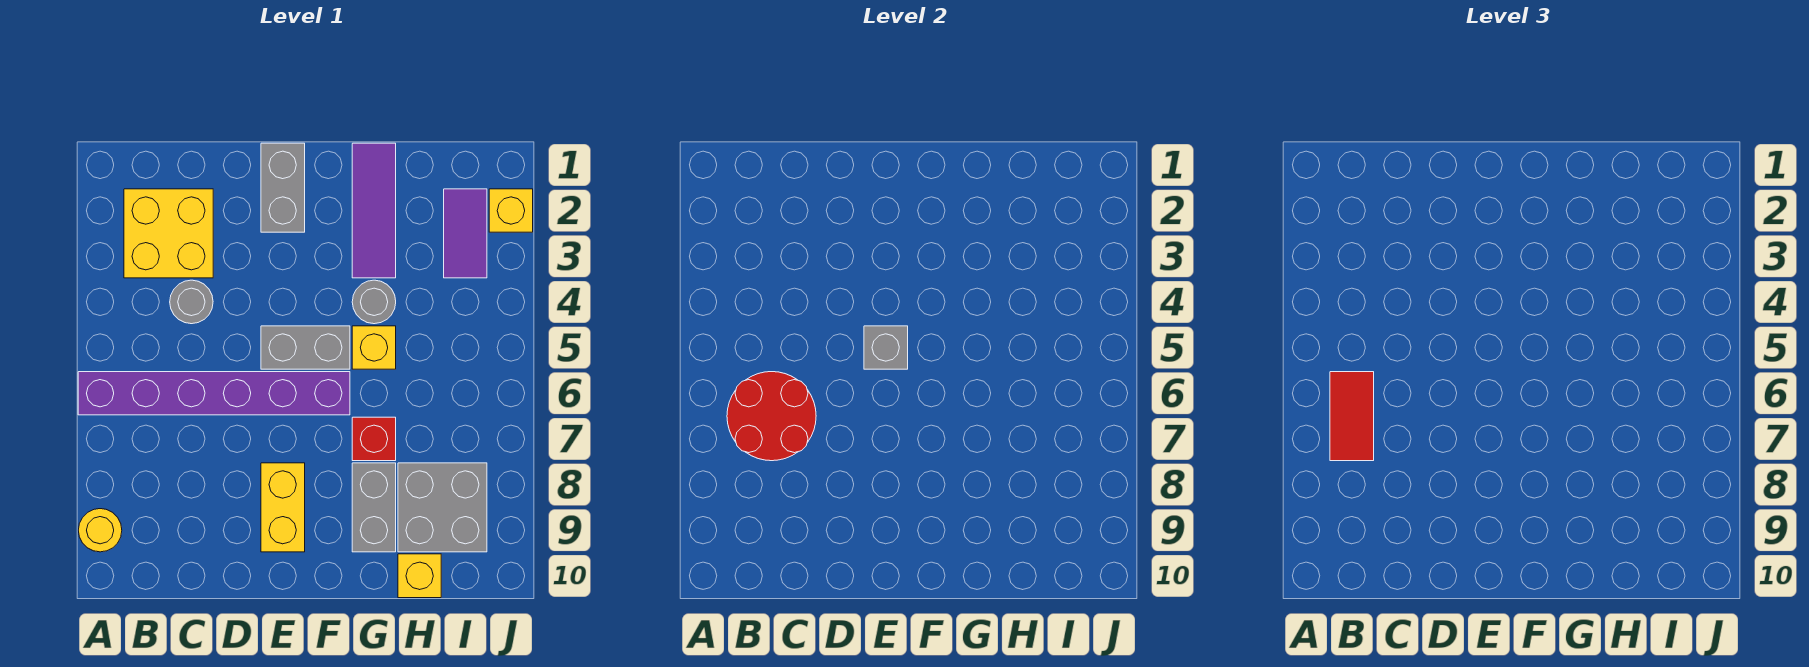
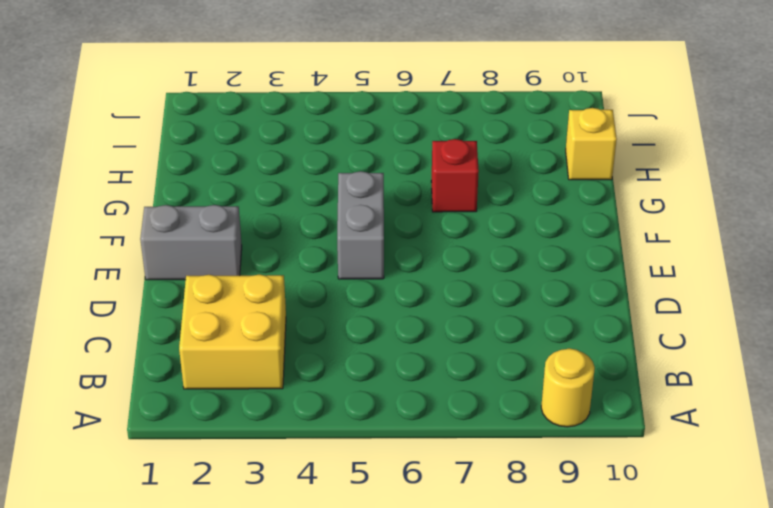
none -> purple 1x6 brick [78,372,350,415]
none -> grey 1x1 round brick [170,280,213,324]
none -> yellow 1x2 brick [261,463,305,552]

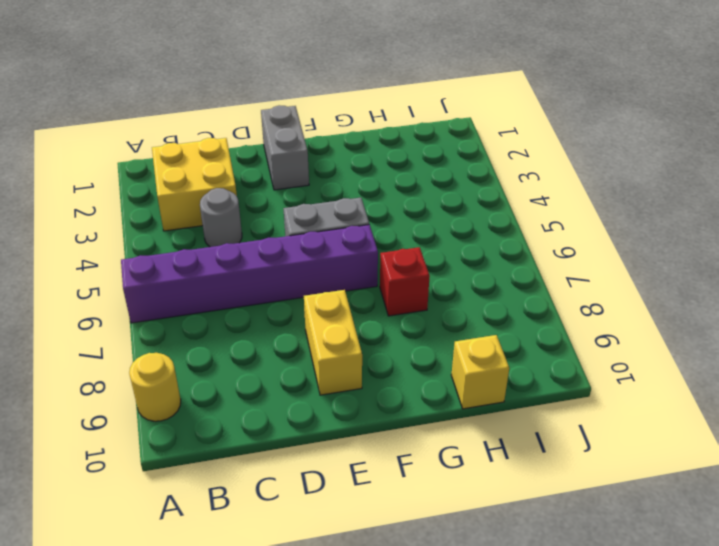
none -> purple 1x3 tile [352,143,396,278]
none -> grey 1x1 round brick [352,280,396,324]
none -> yellow 1x1 brick [352,326,396,369]

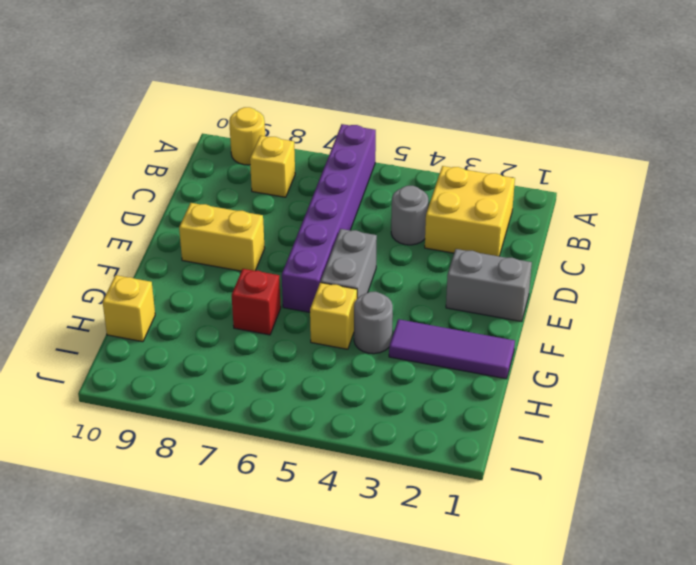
yellow 1x1 brick [250,136,295,197] -> yellow 1x1 brick moved to [489,189,533,232]
none -> grey 1x2 brick [352,463,396,552]
none -> grey 2x2 brick [398,463,487,552]
none -> purple 1x2 tile [444,189,487,278]

